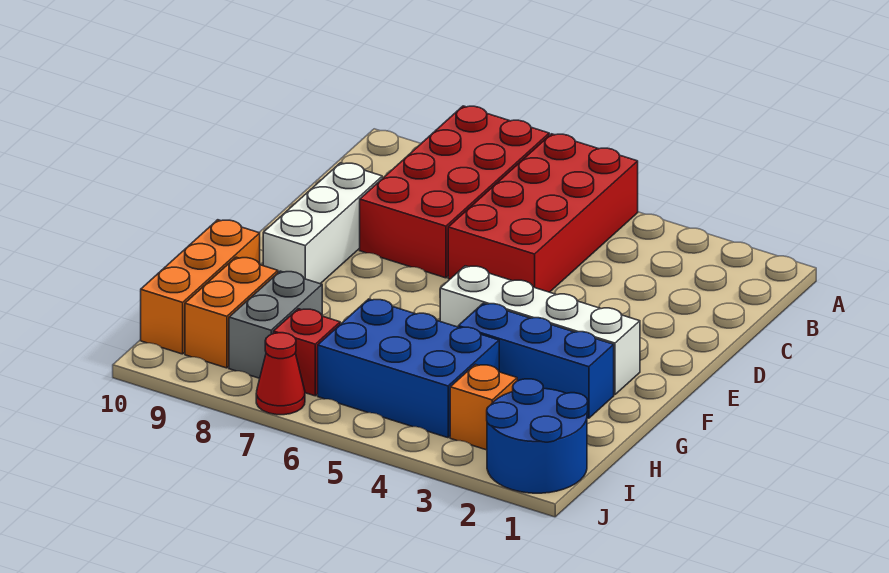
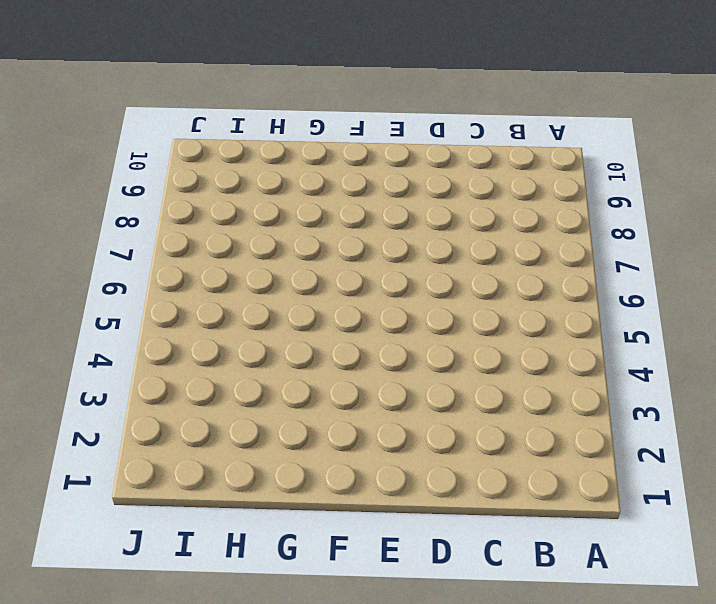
none -> red 2x4 brick [448,134,638,292]
none -> red 2x4 brick [360,106,549,278]
none -> white 1x3 brick [263,163,382,284]

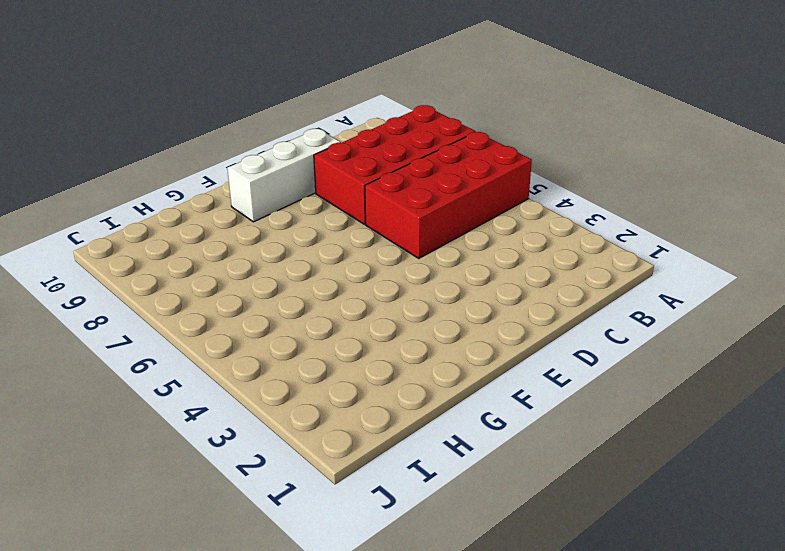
none -> white 1x4 brick [440,266,640,395]
none -> blue 1x3 brick [458,303,614,418]
none -> orange 1x3 brick [141,220,260,354]

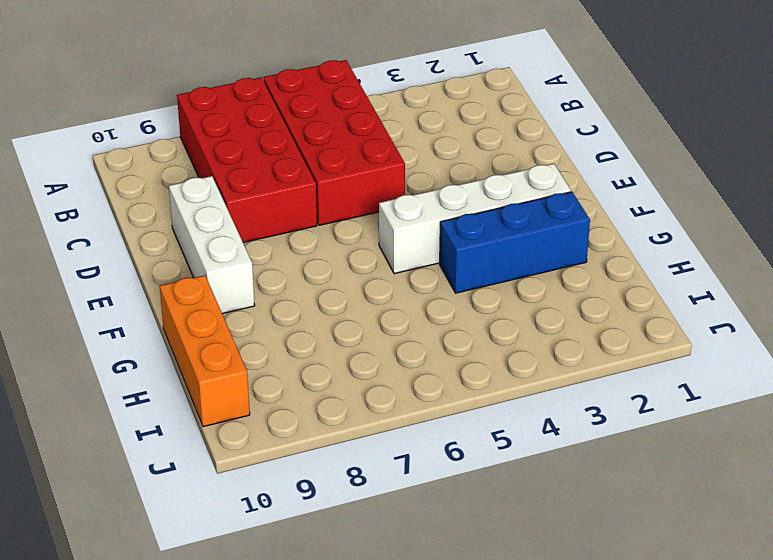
none -> blue 2x3 brick [318,299,499,438]
none -> grey 1x2 brick [229,271,322,378]
none -> orange 1x2 brick [185,257,278,368]

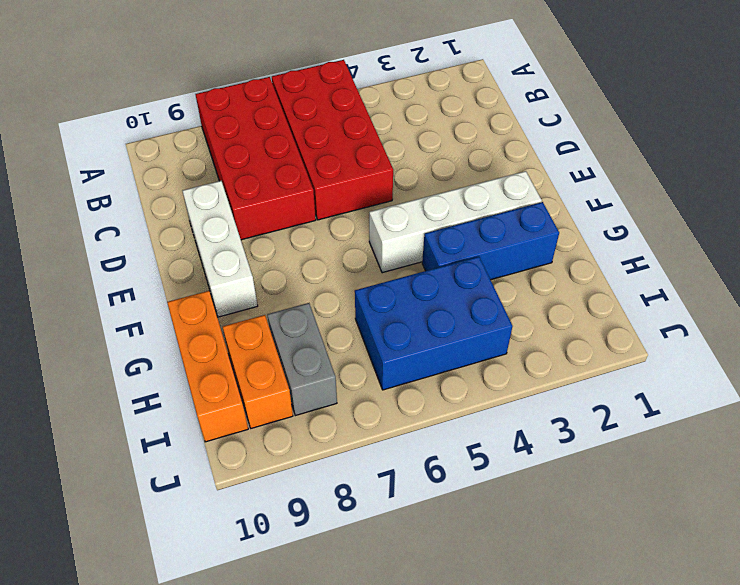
none -> blue 2x2 round brick [487,379,588,493]
none -> orange 1x1 brick [450,364,517,450]
none -> red 1x1 brick [273,309,340,396]

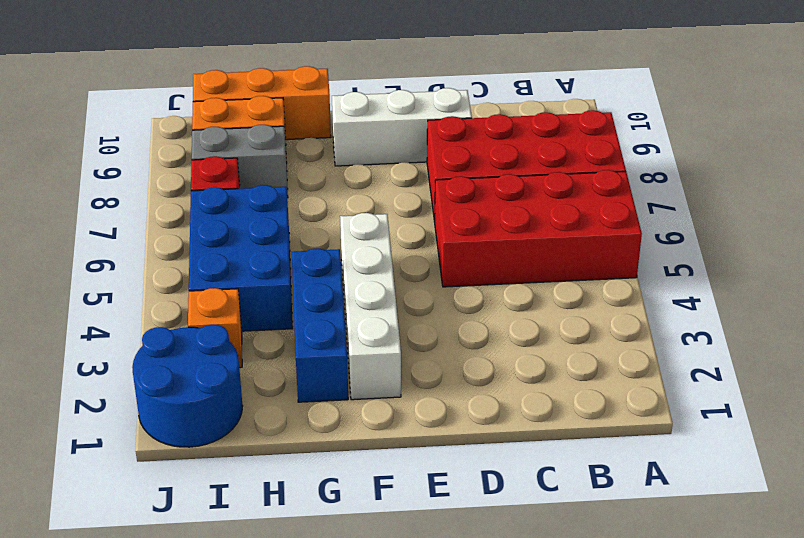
none -> red 1x1 cone [256,333,305,415]

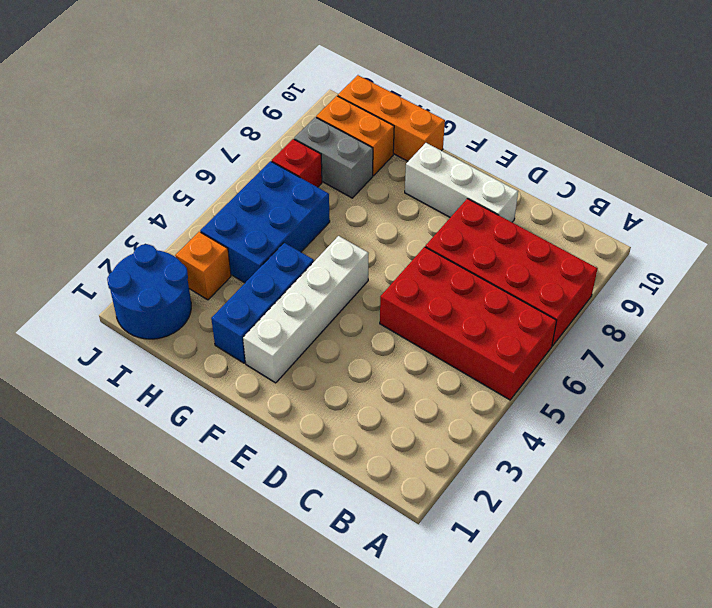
none -> red 1x1 cone [256,333,305,415]

